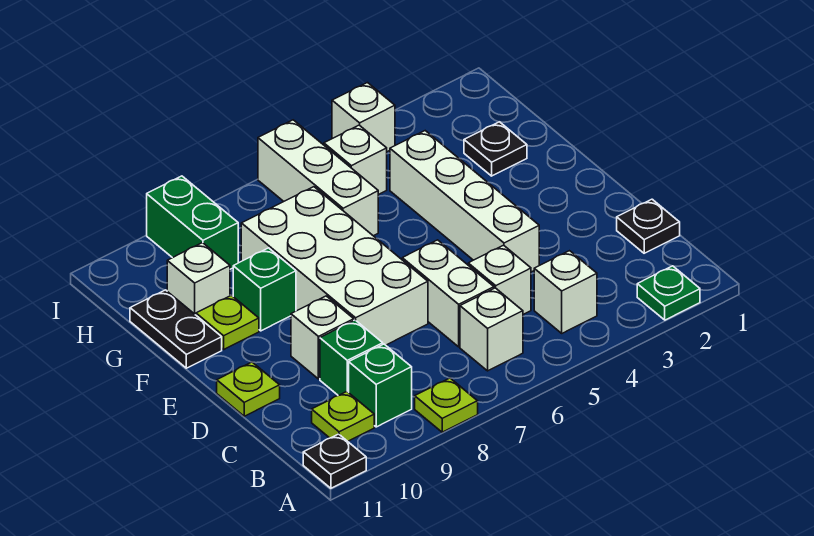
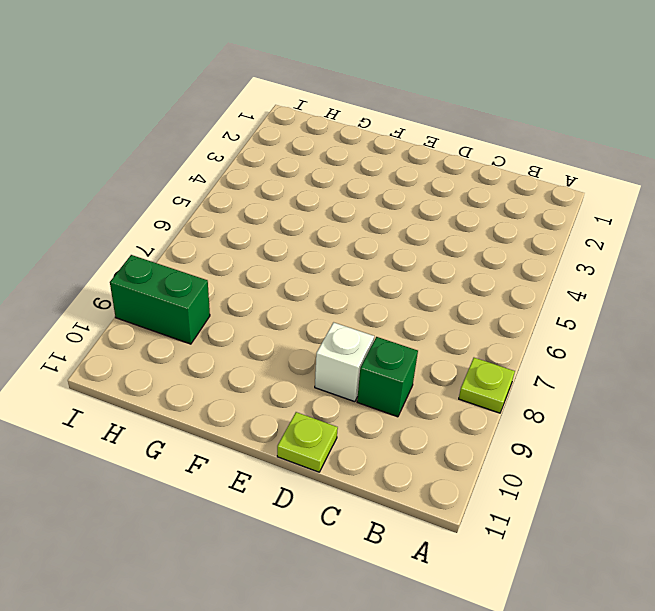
none -> green 1x1 plate [637,266,700,320]
none -> black 1x1 plate [303,434,366,488]
none -> white 1x1 brick [534,251,597,333]

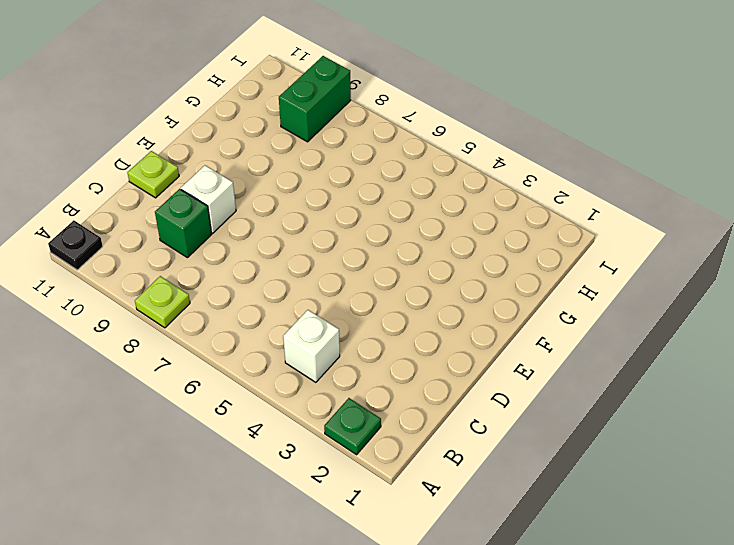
none -> white 1x1 brick [460,288,523,371]
none -> green 1x1 brick [349,344,412,427]
none -> lime 1x1 plate [312,392,374,441]

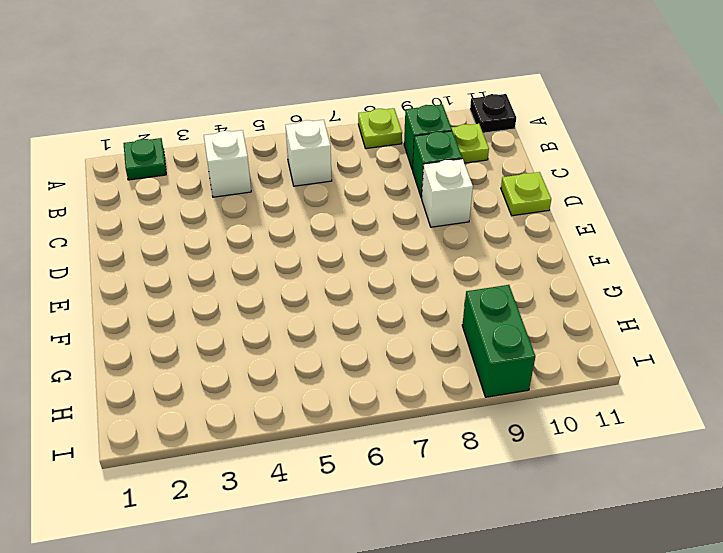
none -> black 1x1 plate [617,199,680,253]
none -> white 1x1 brick [468,245,531,314]
none -> white 1x2 brick [402,240,494,347]

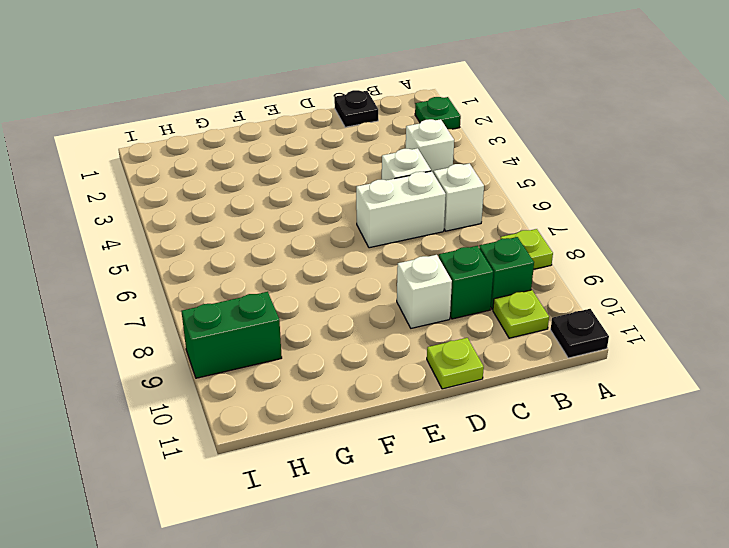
none -> white 1x4 brick [390,131,539,272]
none -> white 2x4 brick [241,187,428,345]
none -> green 1x1 brick [233,248,296,331]

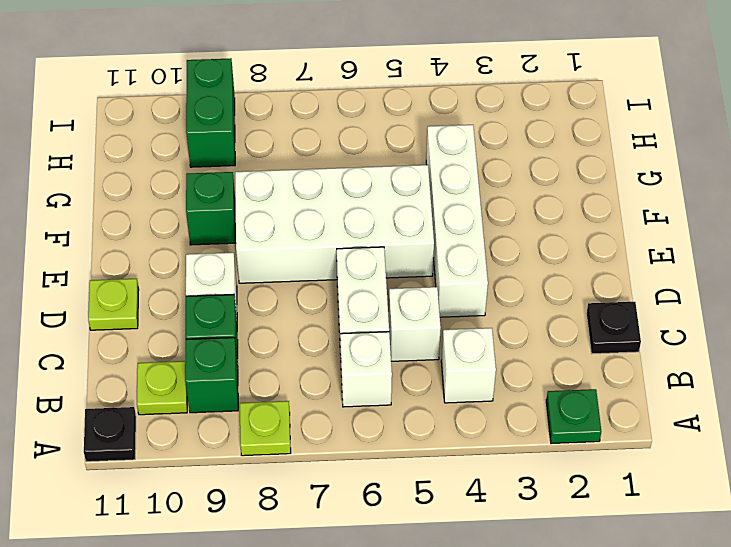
white 2x4 brick [235,165,434,283] -> white 2x4 brick turned to [241,187,428,345]
none -> lime 1x1 plate [196,295,259,349]
none -> black 1x2 plate [130,290,222,368]
none -> black 1x1 plate [464,122,527,176]

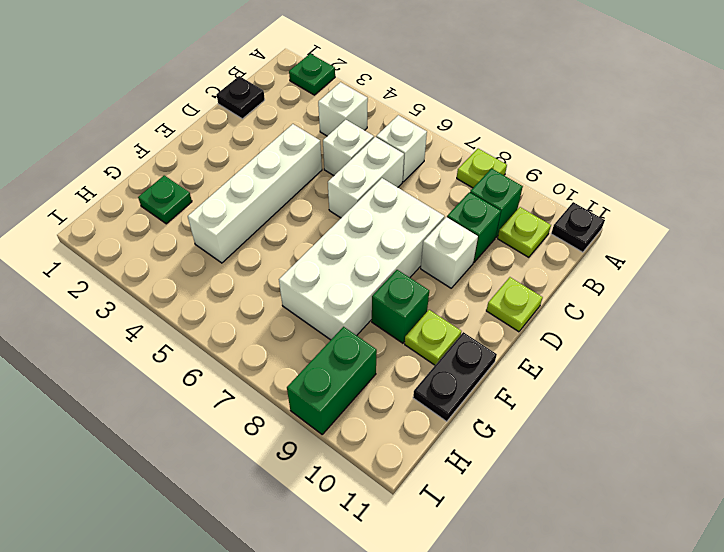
green 1x1 plate [138,175,192,224] -> black 1x1 plate [464,122,527,176]
none -> white 1x3 brick [258,120,378,236]
none -> white 1x1 brick [167,243,230,315]
none -> white 1x1 brick [324,125,387,195]

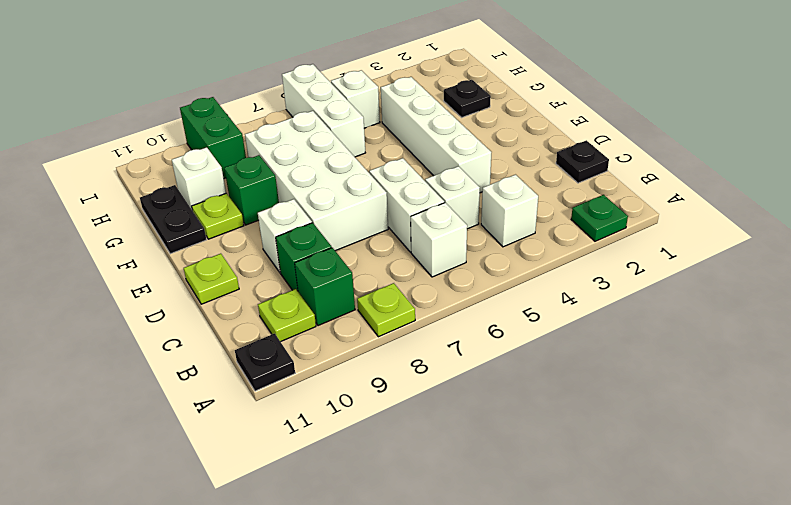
none -> white 1x1 brick [332,83,395,152]

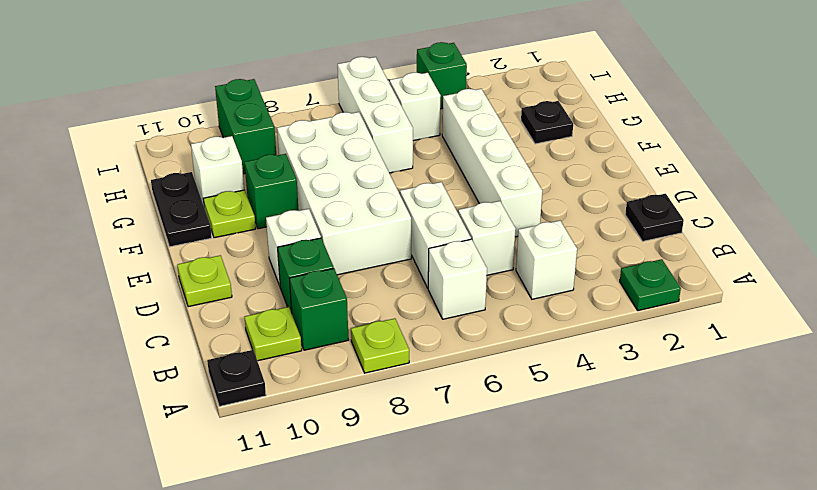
green 1x1 brick [417,42,467,109] -> white 1x1 brick [332,83,395,152]

